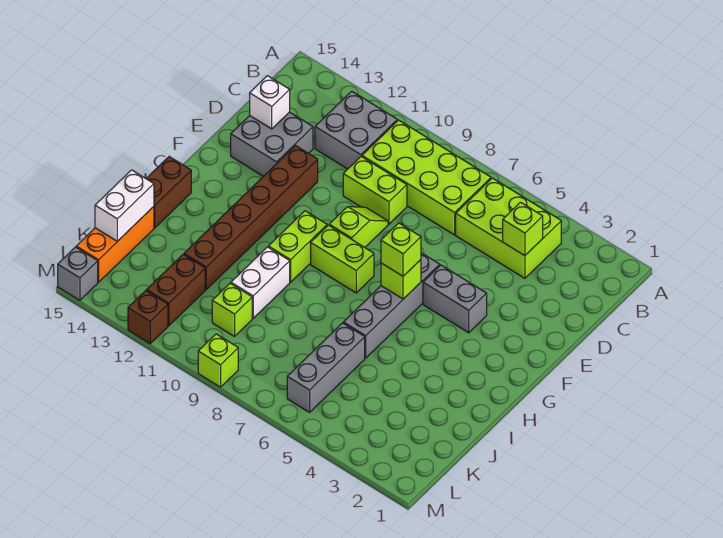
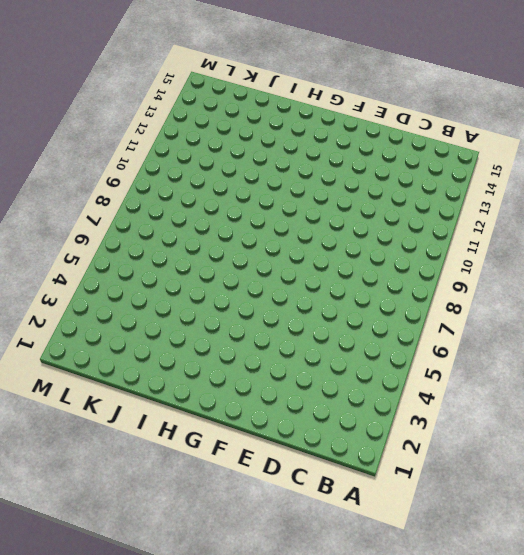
none -> lime 2x3 brick [456,178,561,278]
none -> lime 2x4 brick [362,120,491,235]
none -> grey 2x2 brick [315,91,397,169]

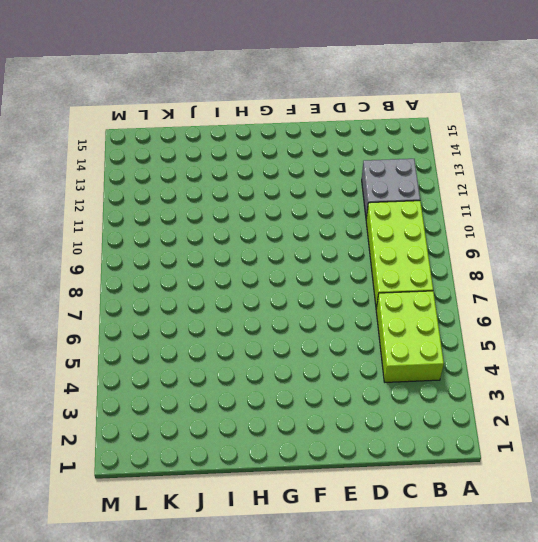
none -> lime 1x2 brick [343,157,407,224]
none -> grey 2x2 brick [231,112,313,176]
none -> lime 1x2 slope [329,207,388,247]

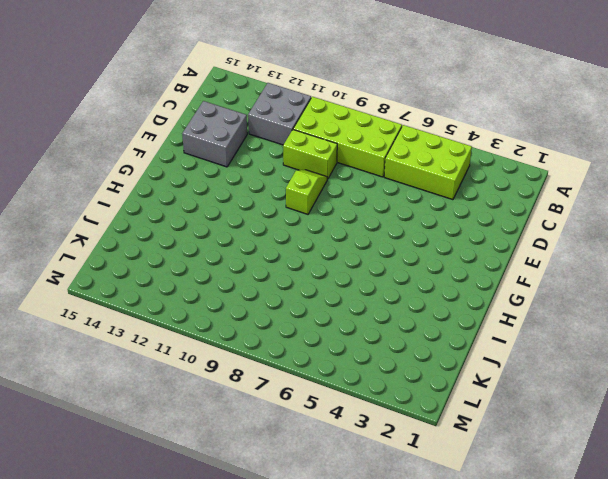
none -> brown 1x6 brick [184,146,318,289]
none -> grey 1x2 brick [423,265,487,333]
none -> grey 1x4 brick [343,253,440,358]

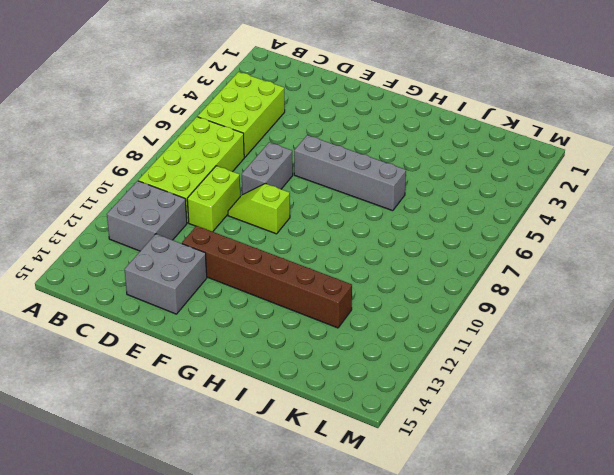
grey 1x2 brick [242,142,293,195] -> grey 1x2 brick moved to [423,265,487,333]
none -> lime 1x2 brick [311,225,374,293]
none -> lime 1x2 brick [268,211,327,282]
none -> brown 1x2 brick [146,157,191,228]

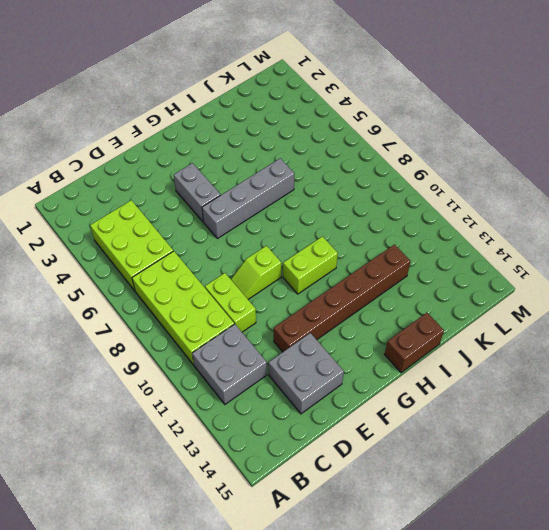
none -> lime 1x2 brick [311,225,374,293]
none -> white 1x2 brick [231,247,290,318]
none -> grey 1x3 brick [287,323,365,412]

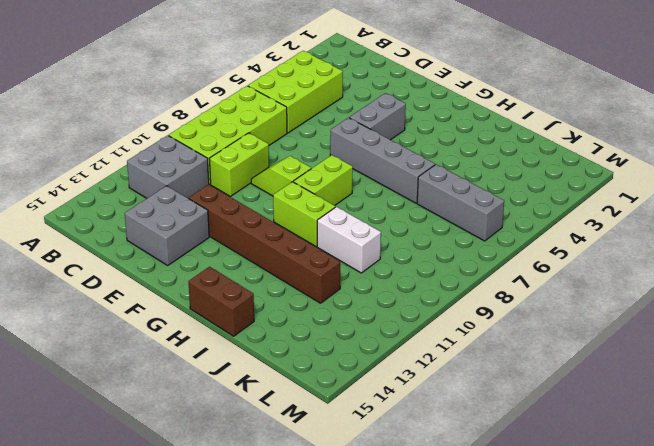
none -> orange 1x3 brick [76,207,154,282]
none -> lime 1x1 brick [212,283,252,337]
none -> brown 1x2 brick [147,254,205,326]

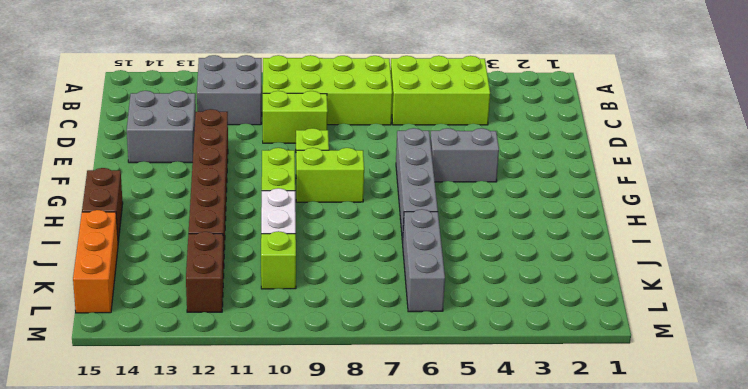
none -> lime 1x1 brick [198,334,238,387]
none -> brown 1x1 brick [128,291,168,344]
none -> grey 1x1 brick [58,247,98,300]

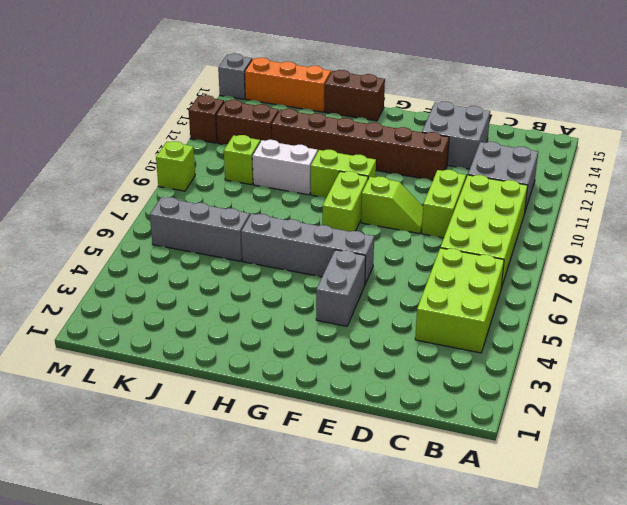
none -> lime 1x1 brick [503,202,543,256]
none -> white 1x1 brick [250,76,290,129]
none -> lime 1x1 brick [381,260,421,299]

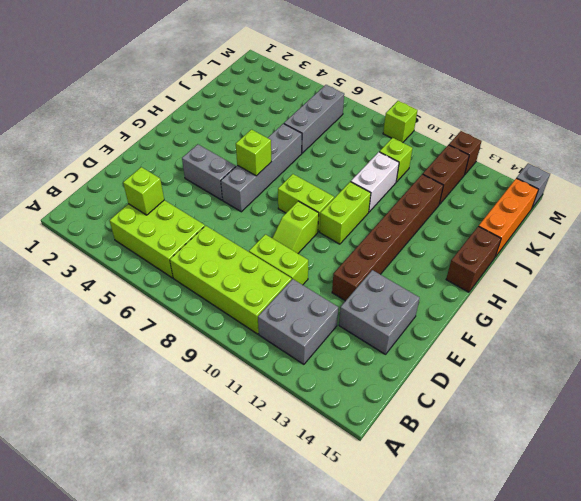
none -> white 1x1 brick [250,76,290,129]
none -> white 1x2 brick [95,170,154,241]
none -> lime 1x1 brick [381,223,421,276]

